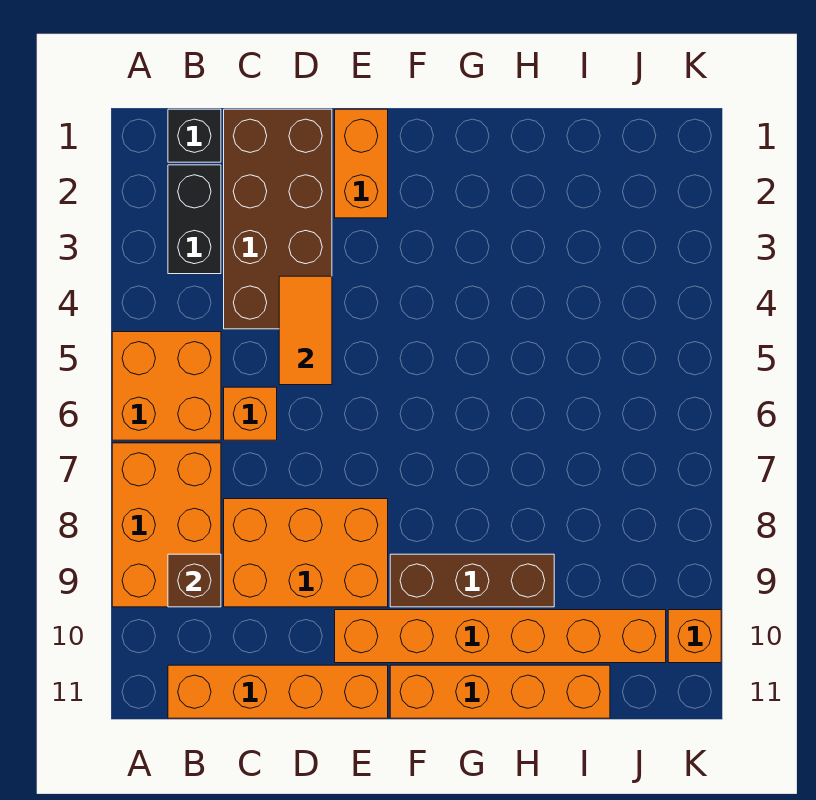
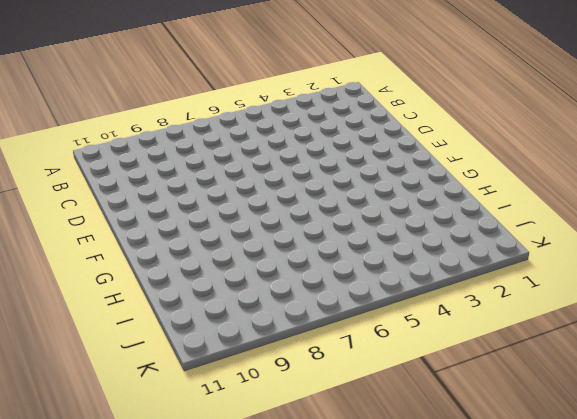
none -> orange 2x2 brick [112,332,221,440]
none -> orange 2x3 brick [112,443,221,607]
none -> black 1x1 brick [168,109,221,162]

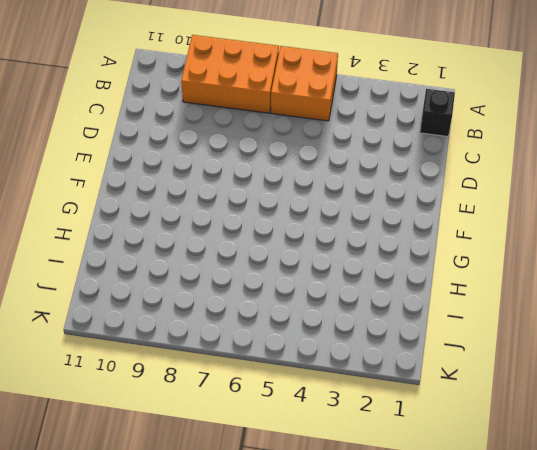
none -> black 1x2 brick [168,165,221,274]
none -> orange 1x4 brick [168,665,388,718]
none -> brown 2x4 brick [224,109,332,329]

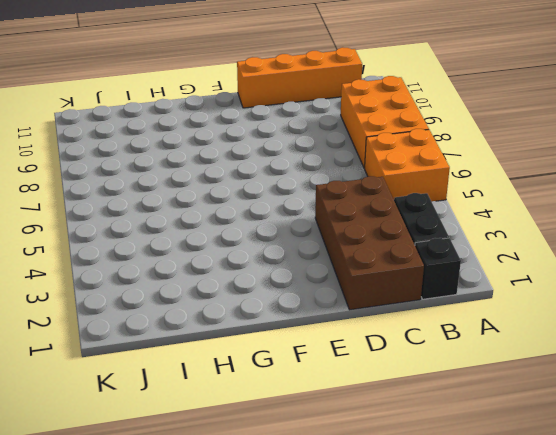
none -> orange 1x1 brick [224,387,277,440]
none -> orange 2x3 brick [224,499,388,607]
none -> orange 1x2 brick [335,109,388,218]

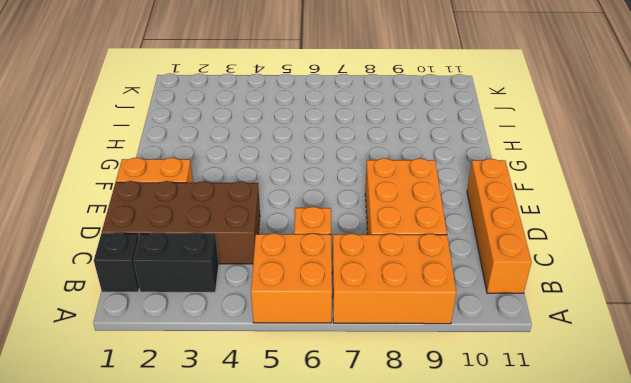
none -> orange 1x6 brick [335,610,666,663]
none -> brown 1x3 brick [390,554,554,607]
none -> orange 1x4 brick [390,665,610,718]

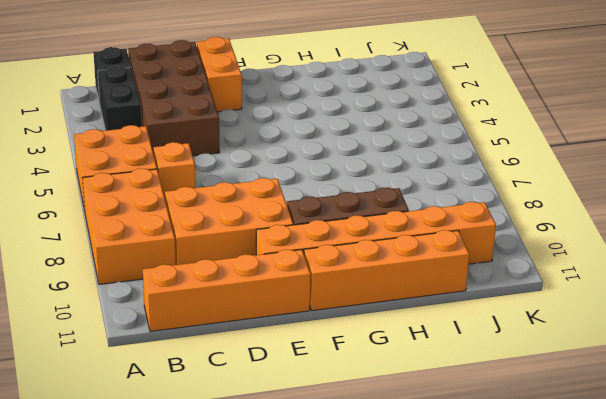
none -> orange 1x1 brick [668,610,721,663]
none -> brown 1x1 brick [168,554,221,607]
none -> orange 1x2 tile [279,276,332,385]

